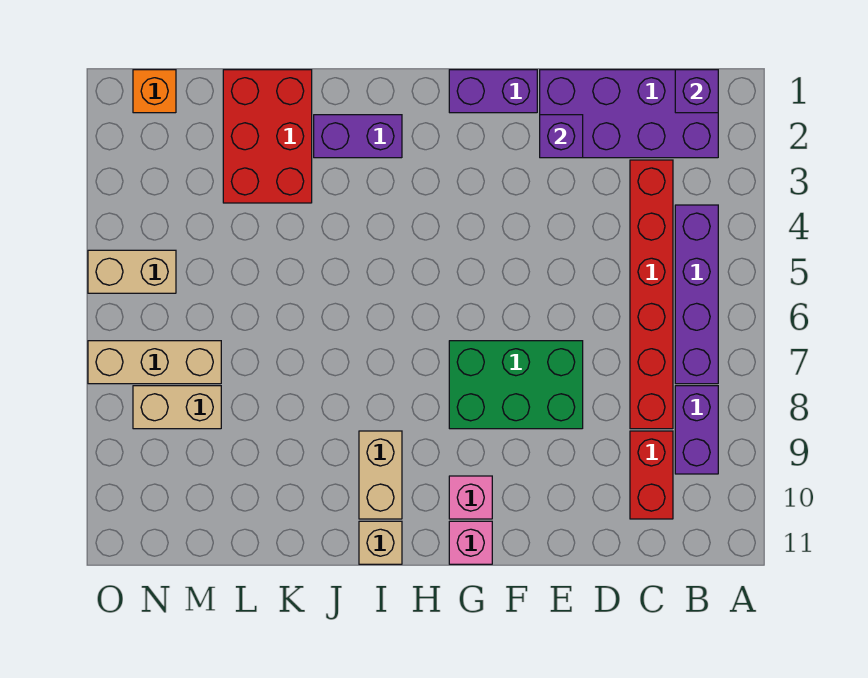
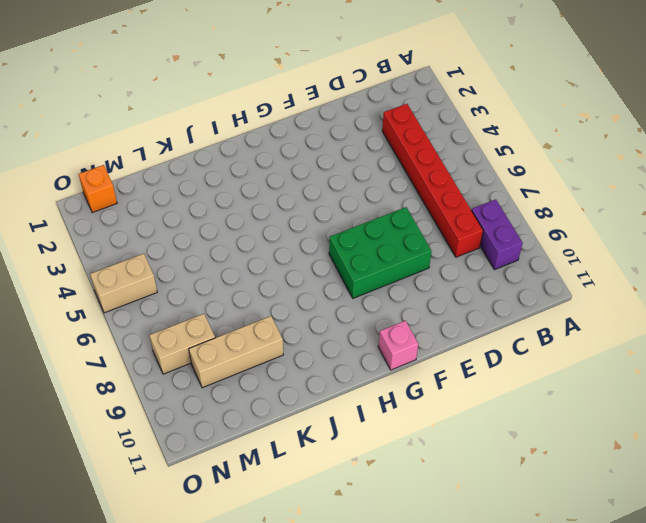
tan 1x3 brick [189,316,283,388] -> tan 1x3 brick moved to [88,341,221,384]
none -> purple 2x4 brick [540,70,718,158]
none -> purple 1x4 brick [675,205,718,384]
none -> red 1x2 brick [630,431,673,519]

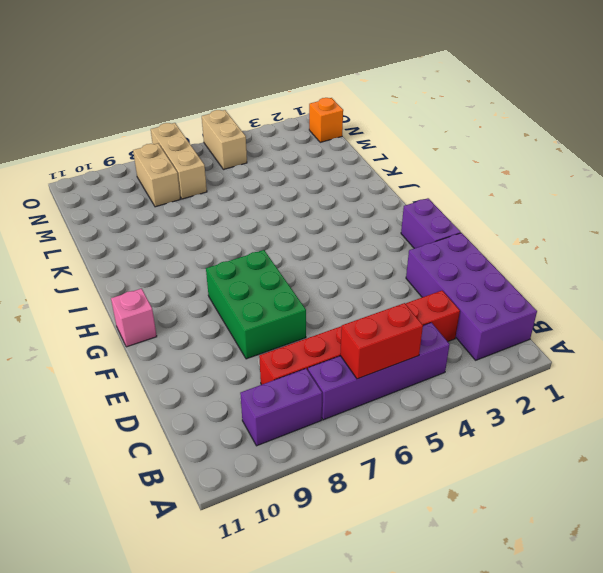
red 1x2 brick [340,303,423,379] -> red 1x2 brick moved to [630,431,673,519]
none -> pink 1x1 brick [449,476,492,519]
none -> purple 1x2 brick [314,115,402,158]
none -> tan 1x2 brick [359,431,402,519]

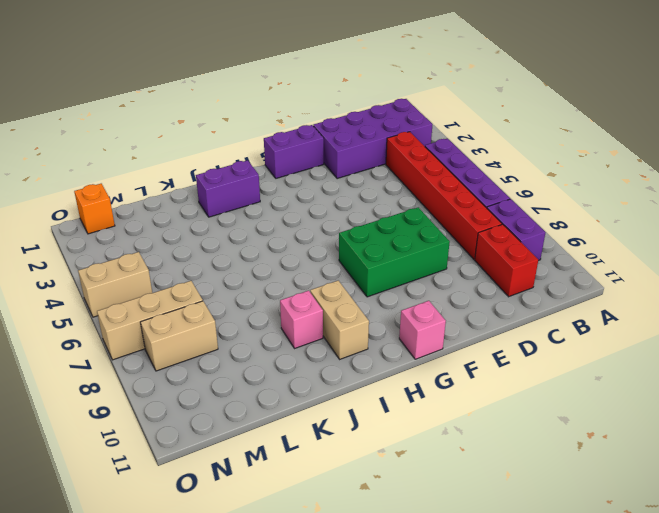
pink 1x1 brick [280,291,323,348] -> pink 1x1 brick moved to [449,476,492,519]
none -> tan 1x1 brick [359,521,402,564]
none -> red 2x3 brick [223,70,312,203]
none -> purple 1x1 brick [675,70,718,113]

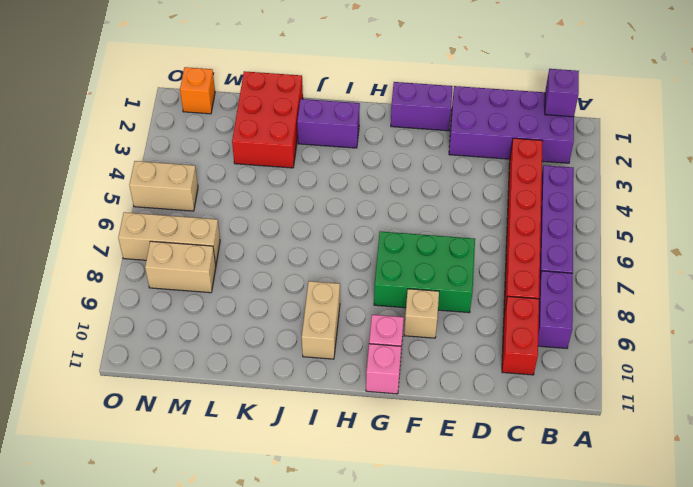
tan 1x1 brick [404,289,439,338] -> tan 1x1 brick moved to [359,521,402,564]
none -> purple 1x1 brick [540,115,583,158]

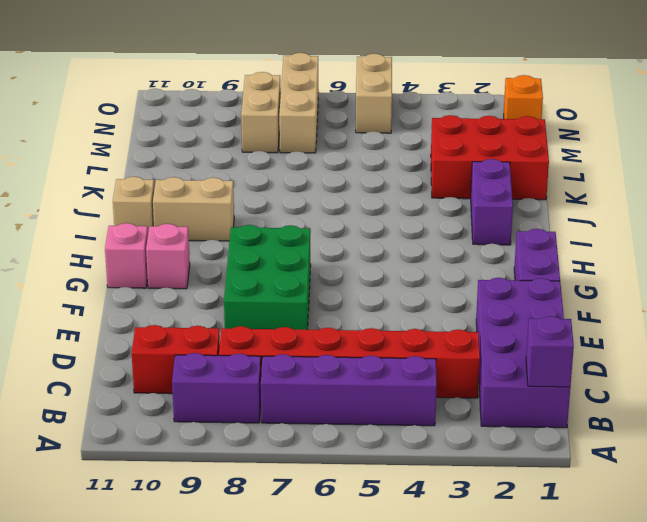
none -> purple 1x1 brick [540,115,583,158]

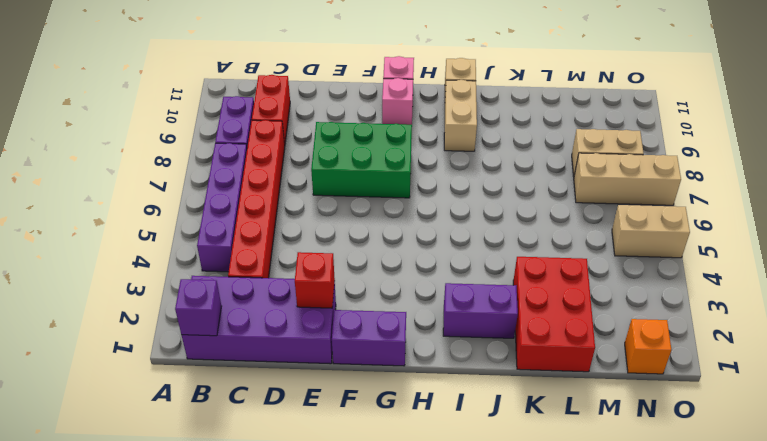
red 1x1 brick [295,252,335,308] -> purple 1x1 brick [540,115,583,158]

